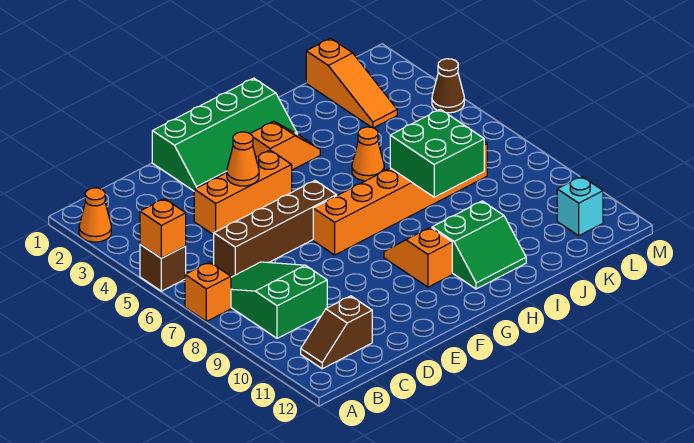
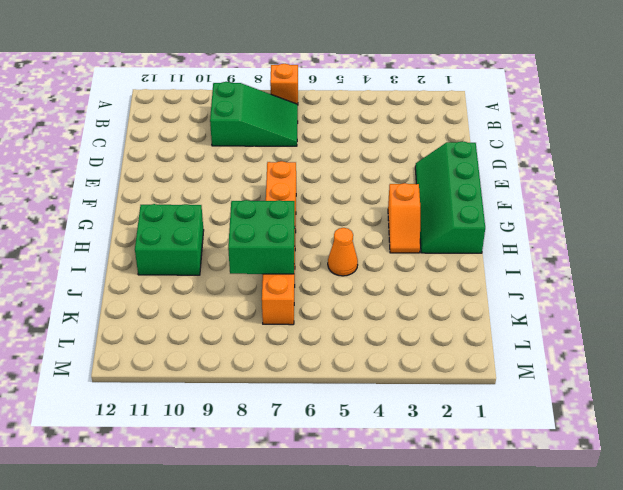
green 2x2 brick [135,204,204,275] -> green 2x2 slope [432,201,526,289]
none -> orange 1x1 cone [79,188,111,242]
none -> brown 1x1 brick [140,244,186,291]
none -> brown 1x2 slope [301,296,372,369]

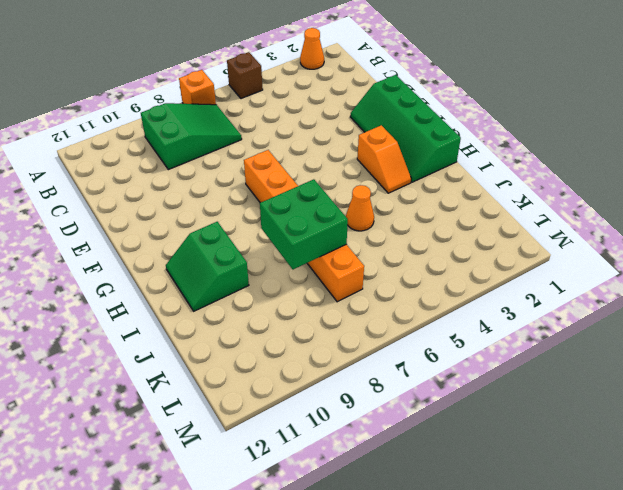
none -> brown 1x2 slope [301,296,372,369]
none -> brown 1x4 brick [214,181,337,277]
none -> orange 1x3 brick [194,150,292,235]

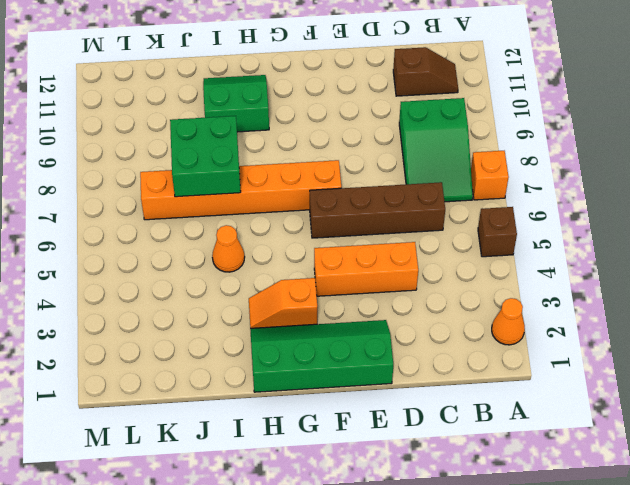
none -> orange 1x2 slope [384,227,452,287]
none -> orange 1x3 slope [306,38,397,128]
none -> cyan 1x1 brick [557,176,603,236]

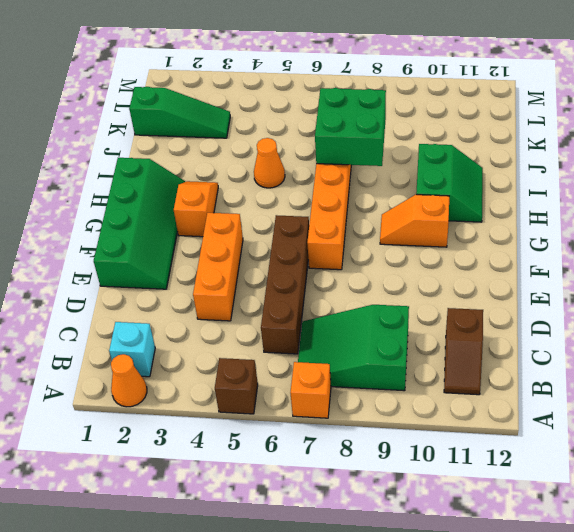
cyan 1x1 brick [109,322,155,377] -> cyan 1x1 brick moved to [557,176,603,236]
green 1x3 slope [129,87,230,138] -> orange 1x3 slope [306,38,397,128]
none -> brown 1x1 cone [432,59,464,113]
none -> orange 1x1 brick [140,199,186,258]
none -> orange 1x1 cone [227,132,259,186]

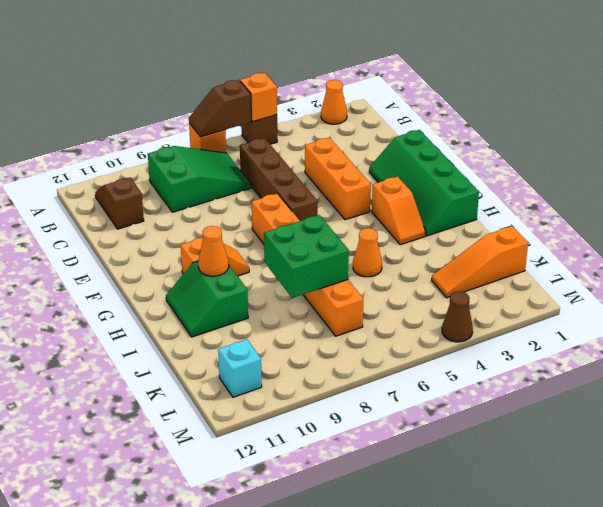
brown 1x2 slope [189,80,251,137] -> none
orange 1x1 cone [198,226,229,276] -> orange 1x1 cone moved to [227,132,259,186]

